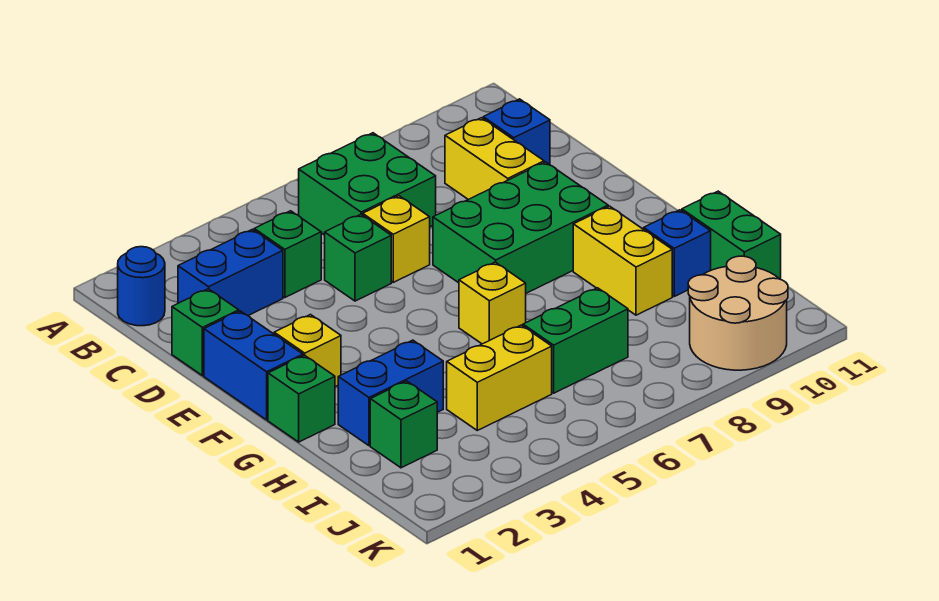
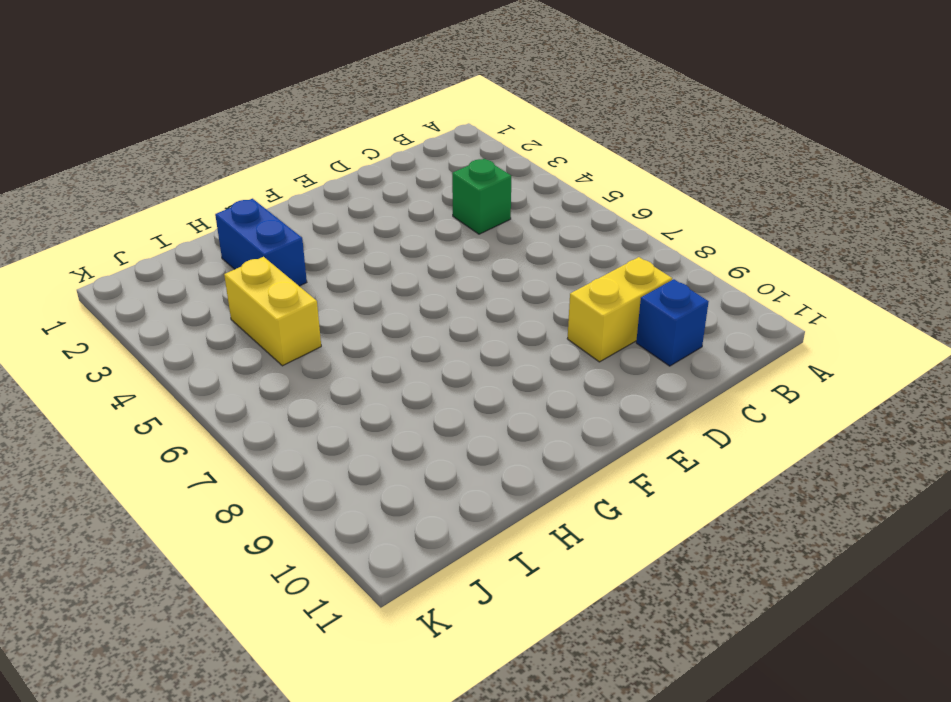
none -> blue 1x1 round brick [118,247,165,326]
none -> green 2x2 brick [299,133,436,235]
none -> blue 1x2 brick [178,229,283,316]

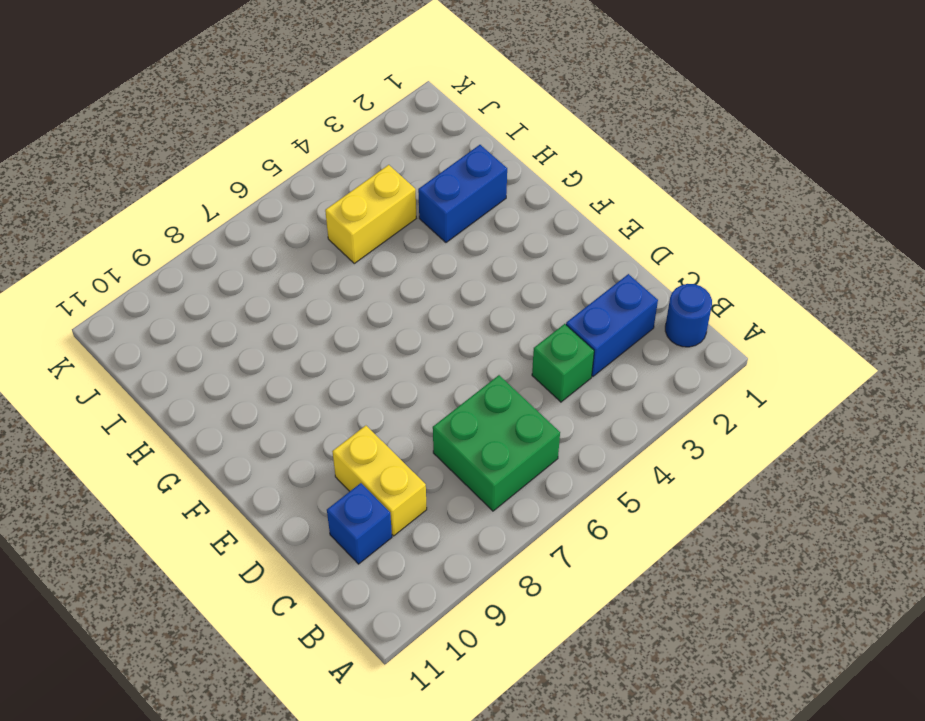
none -> green 1x1 brick [172,289,239,376]
none -> green 1x1 brick [325,214,391,301]
none -> yellow 1x1 brick [363,196,430,282]

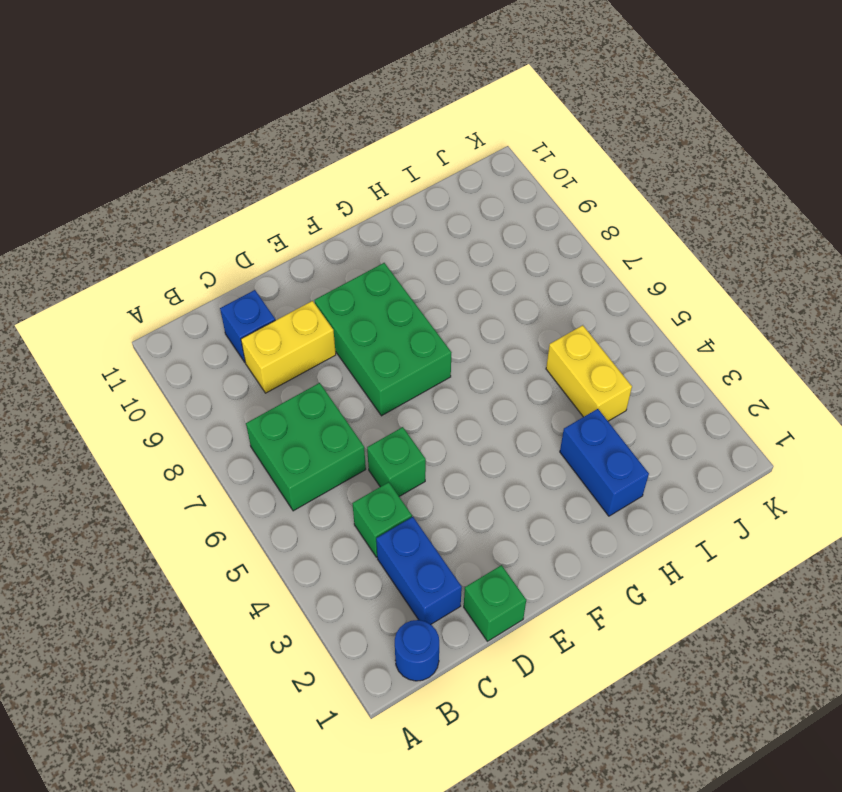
none -> yellow 1x1 brick [363,196,430,282]
none -> blue 1x2 brick [204,311,303,420]
none -> yellow 1x1 brick [274,315,341,386]

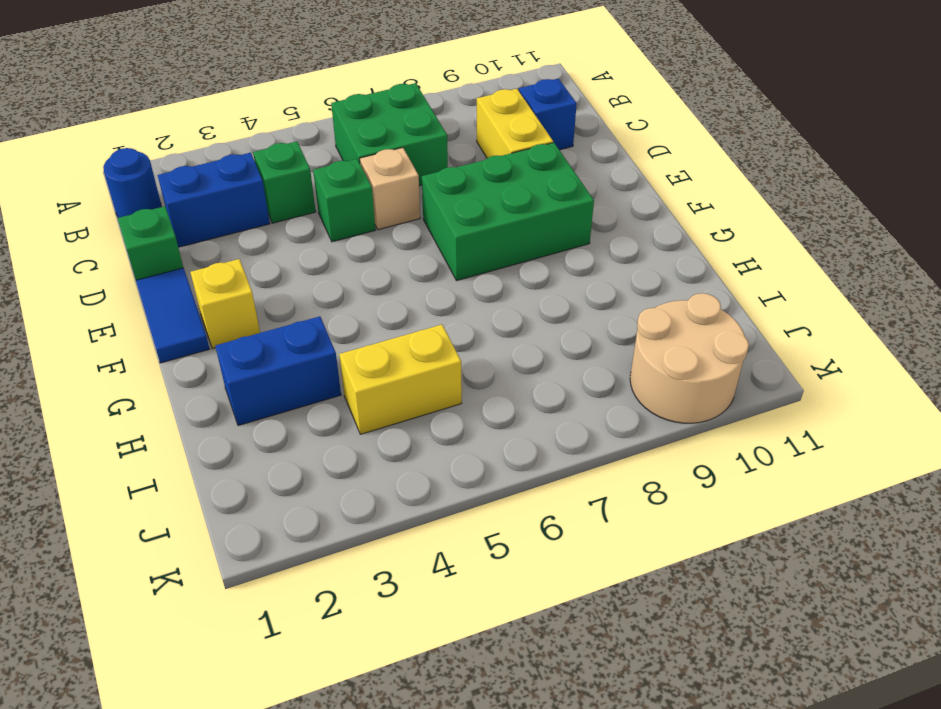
tan 1x1 brick [360,148,420,230] -> yellow 1x1 brick [363,196,430,282]
blue 1x2 tile [136,268,209,363] -> blue 1x2 brick [204,311,303,420]
none -> green 1x1 brick [268,355,335,442]
none -> yellow 1x1 brick [459,262,526,344]
none -> yellow 1x2 brick [573,206,672,315]

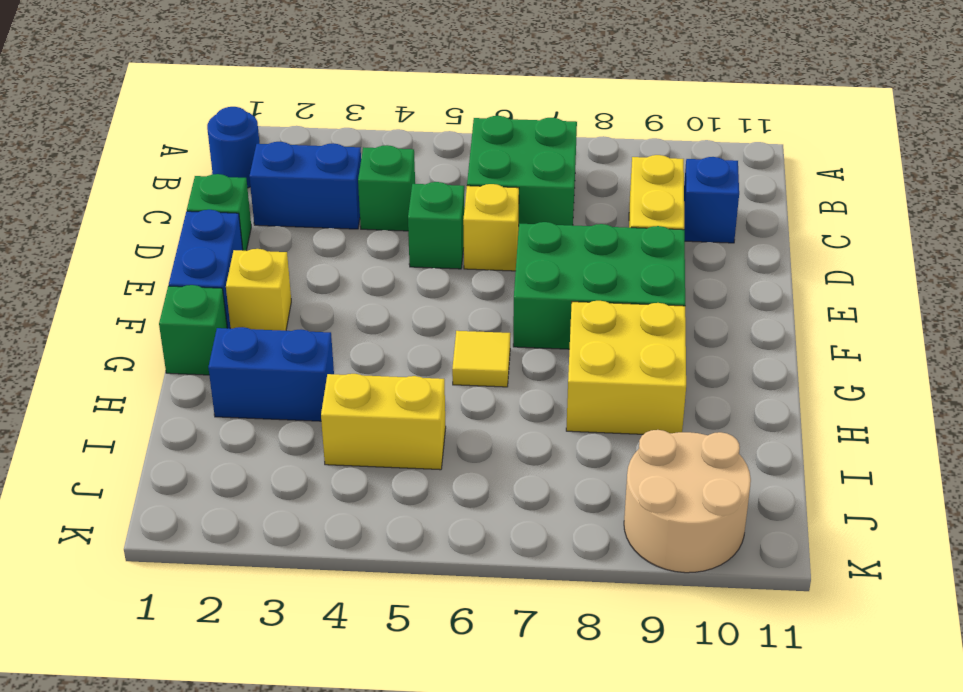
yellow 1x1 tile [452,331,510,387] -> yellow 1x1 brick [459,262,526,344]
yellow 2x2 brick [566,301,686,434] -> yellow 1x2 brick [573,206,672,315]
none -> blue 1x1 brick [644,210,711,296]
none -> green 1x2 brick [682,191,781,279]
none -> green 1x1 brick [370,381,437,468]

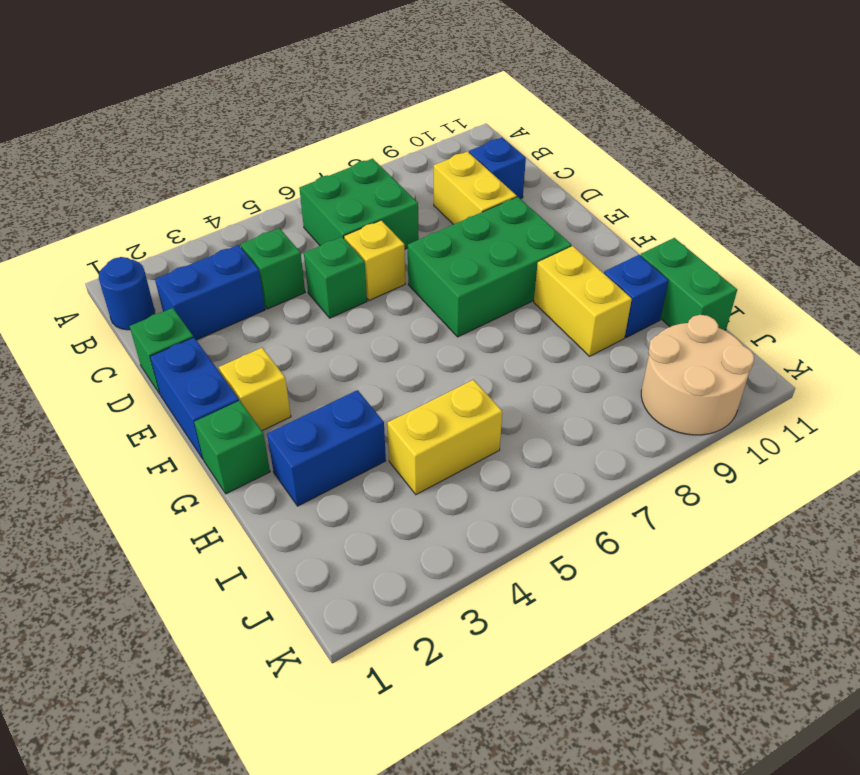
none -> yellow 1x1 brick [459,262,526,344]
none -> green 1x1 brick [370,381,437,468]
none -> green 1x2 brick [523,288,628,393]

